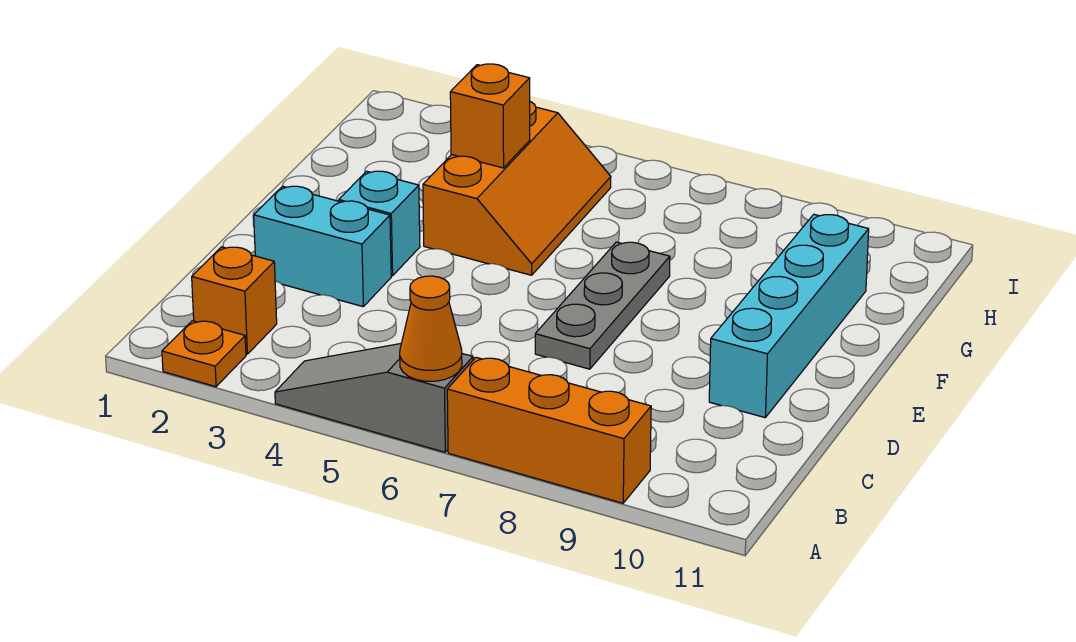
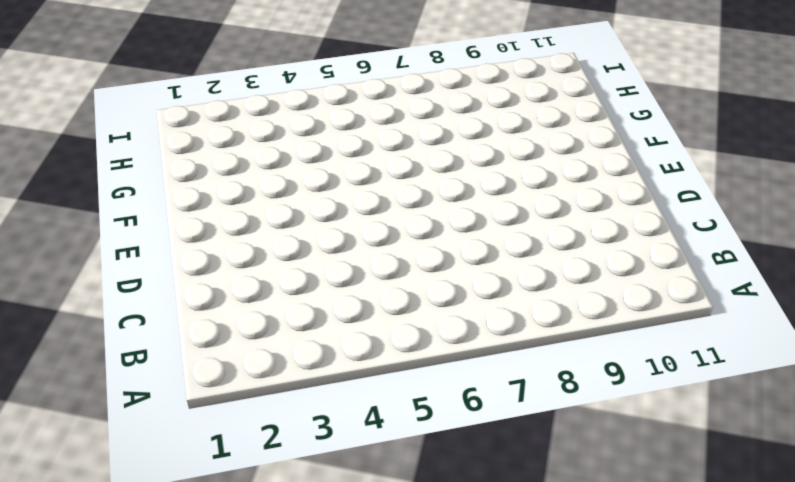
none -> orange 1x1 plate [162,321,246,387]
none -> grey 1x3 slope [275,344,473,452]

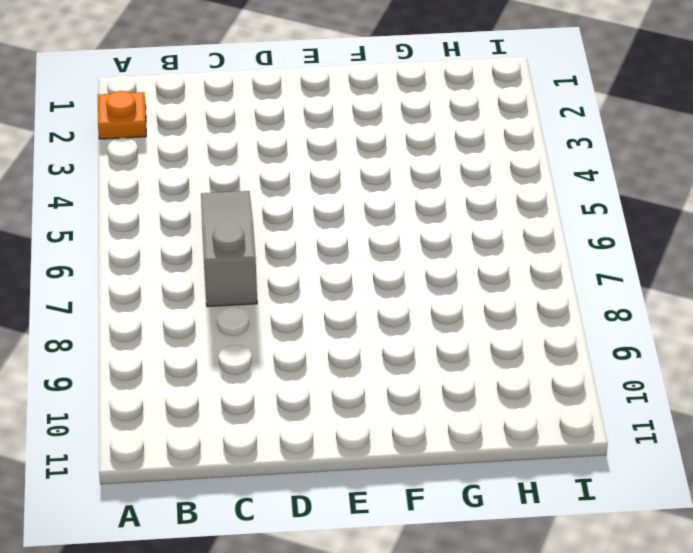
grey 1x3 slope [201,191,257,307] -> grey 1x3 slope moved to [275,344,473,452]
none -> orange 1x3 brick [447,357,651,503]
none -> orange 1x1 brick [192,247,277,354]

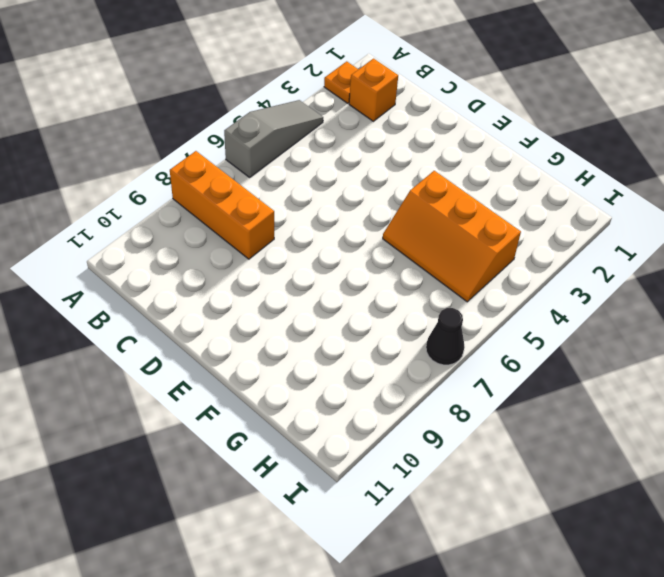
orange 1x3 brick [170,151,274,259] -> orange 1x3 brick turned to [447,357,651,503]
black 1x1 cone [426,308,464,365] -> none
none -> cyan 1x2 brick [254,186,391,307]
none -> grey 1x3 plate [535,242,670,369]

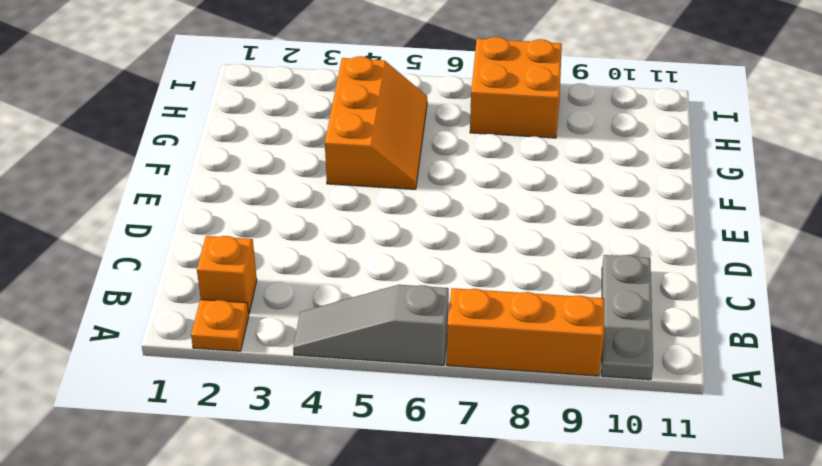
grey 1x3 plate [601,255,653,380] -> grey 1x3 plate moved to [535,242,670,369]
orange 2x2 brick [470,37,562,138] -> none
none -> cyan 1x2 brick [254,186,391,307]
none -> cyan 1x4 brick [709,215,869,418]

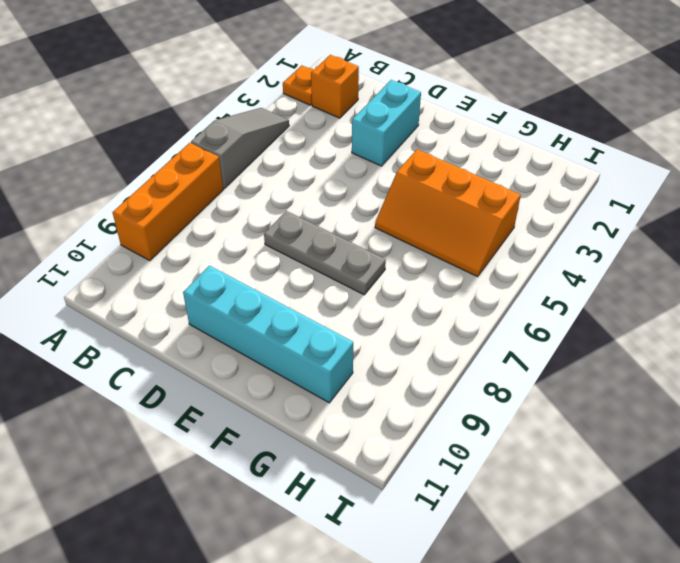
none -> cyan 1x1 brick [339,171,420,276]
none -> orange 1x1 cone [400,276,462,381]

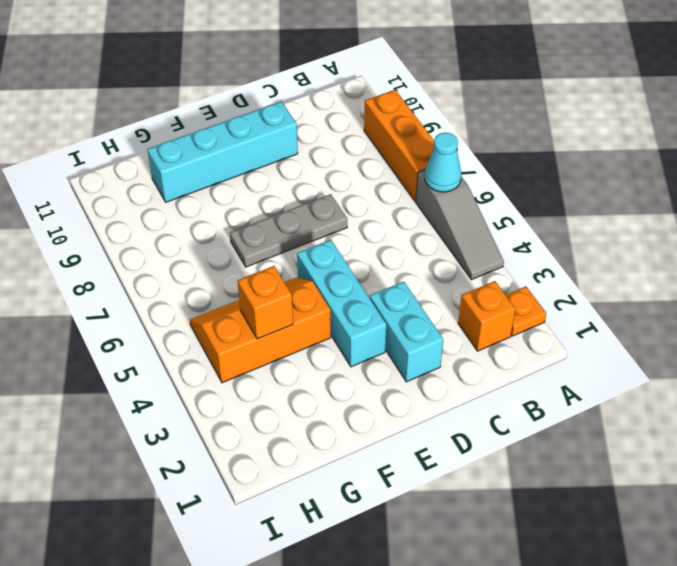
cyan 1x1 cone [425,133,461,192] -> orange 1x1 cone [400,276,462,381]
cyan 1x3 brick [297,240,386,367] -> cyan 1x1 brick [339,171,420,276]

